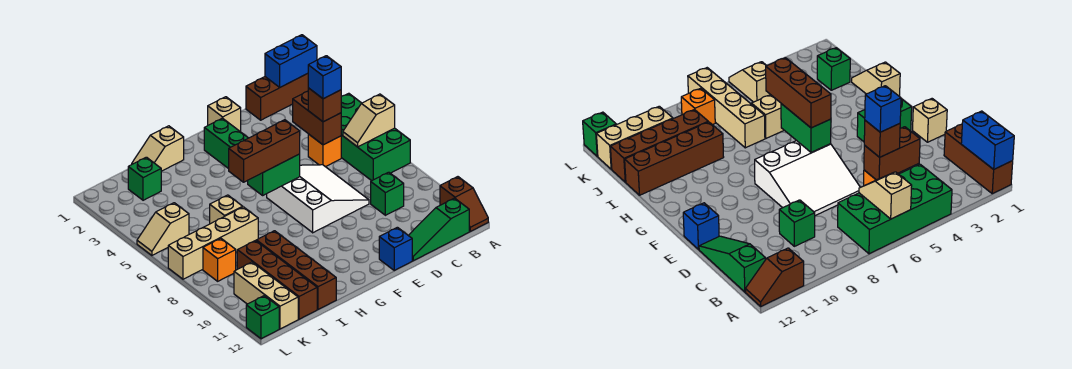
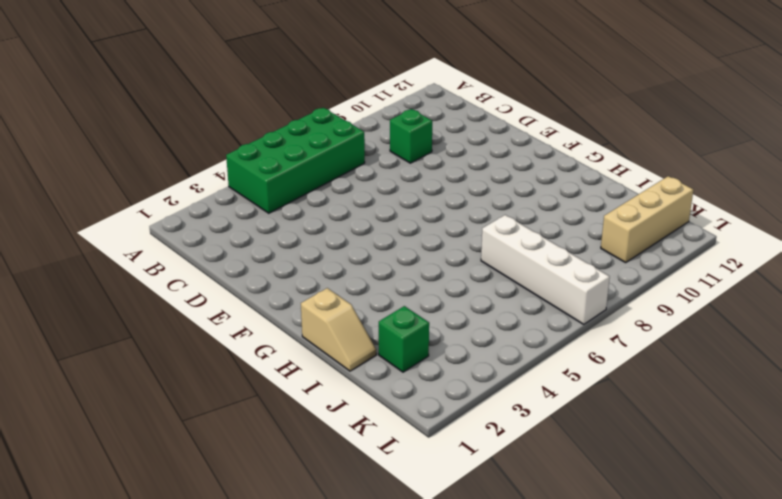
white 1x4 brick [481,215,610,324] -> tan 1x4 brick [168,207,258,279]
none -> brown 1x3 brick [246,73,308,120]
none -> brown 1x2 slope [440,177,488,231]
none -> green 1x3 slope [408,198,469,261]

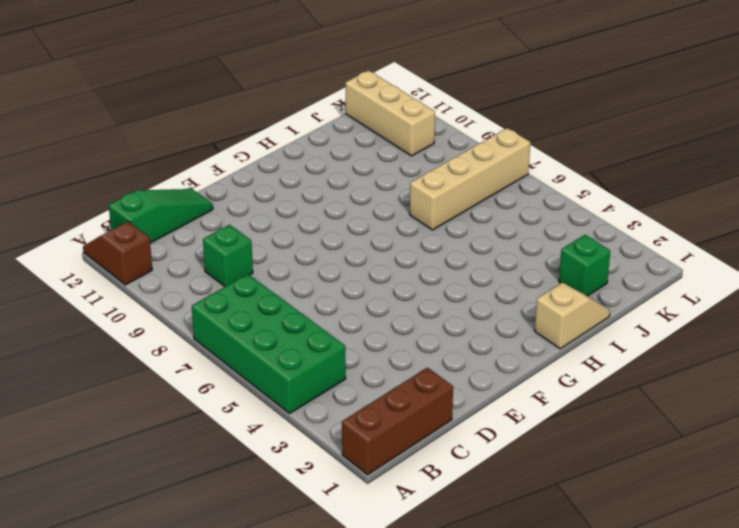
none -> orange 1x1 brick [308,134,341,167]
none -> white 3x3 slope [267,165,369,233]
none -> tan 1x1 brick [208,97,241,131]

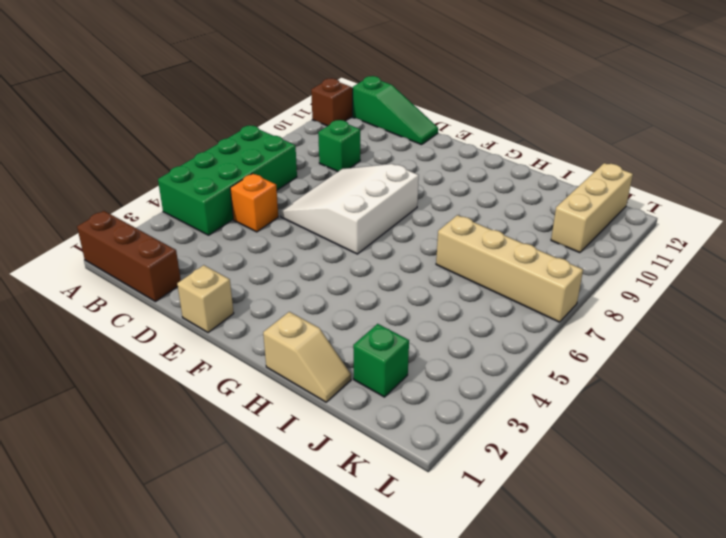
none -> blue 1x1 brick [379,227,412,271]
none -> green 1x2 brick [204,118,248,169]
none -> tan 1x1 brick [210,195,243,224]

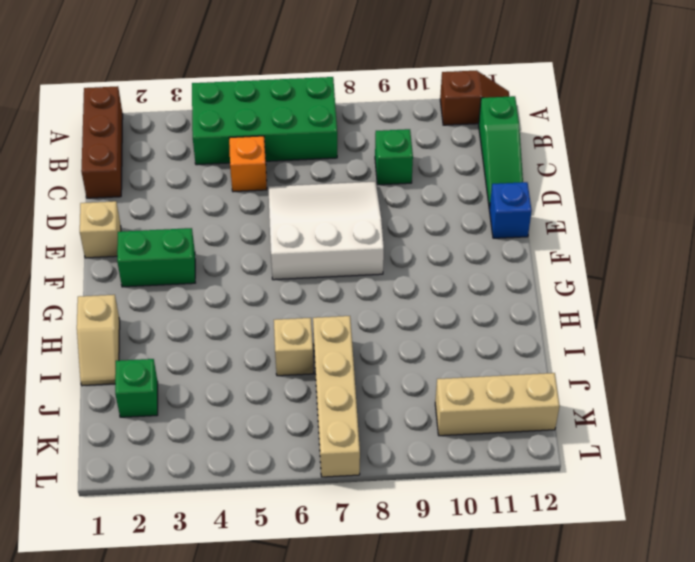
none -> brown 1x4 brick [256,231,336,309]
none -> brown 1x4 brick [237,241,317,319]
none -> tan 1x2 slope [137,203,189,255]

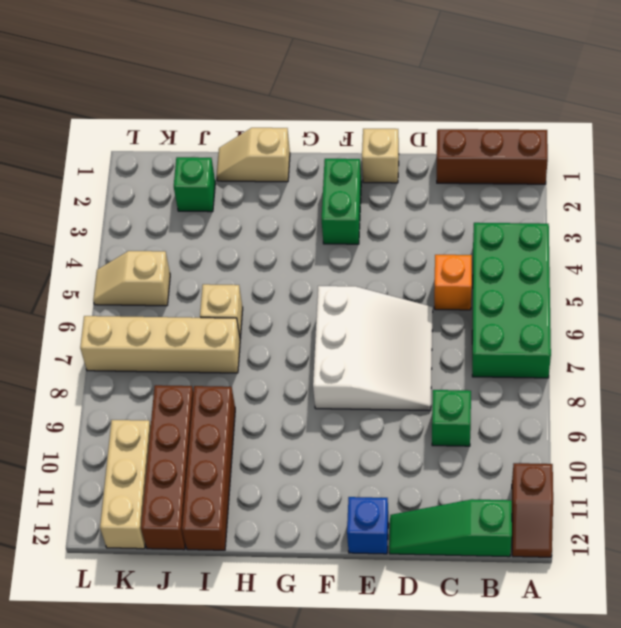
none -> orange 1x1 brick [203,238,236,281]
none -> green 1x1 brick [246,296,279,339]
none -> blue 1x2 brick [265,35,317,87]

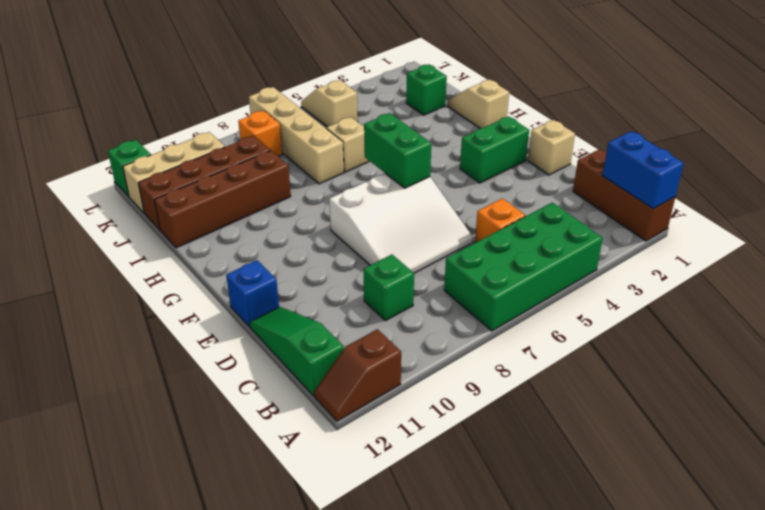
none -> tan 1x2 slope [343,94,395,147]
none -> brown 1x2 brick [293,91,341,145]
none -> brown 1x1 brick [308,88,341,122]

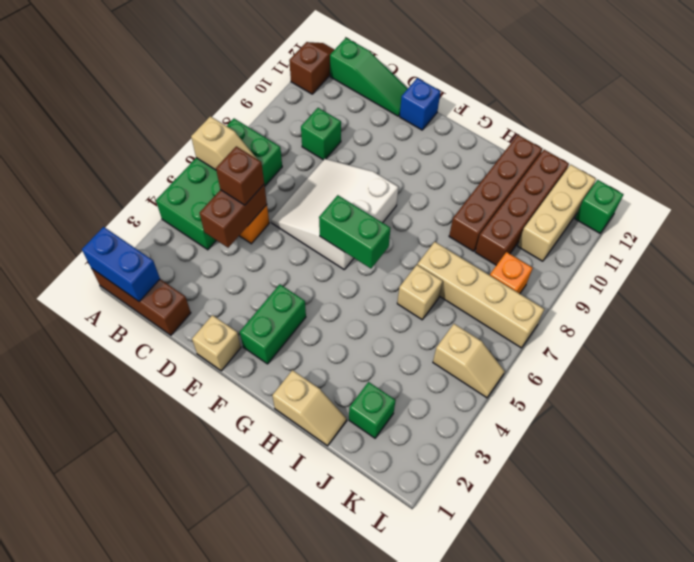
none -> brown 1x3 brick [229,120,300,182]
none -> blue 1x1 brick [308,56,341,99]

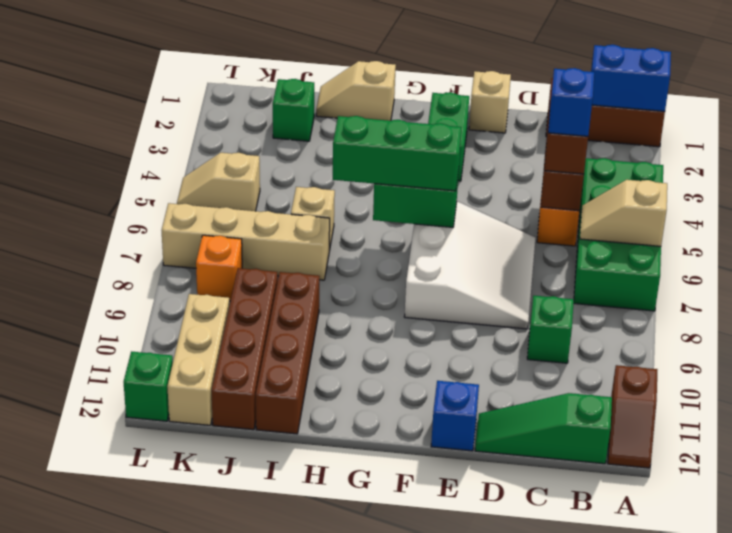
green 1x3 brick [333,116,462,191] -> brown 1x3 brick [229,120,300,182]

